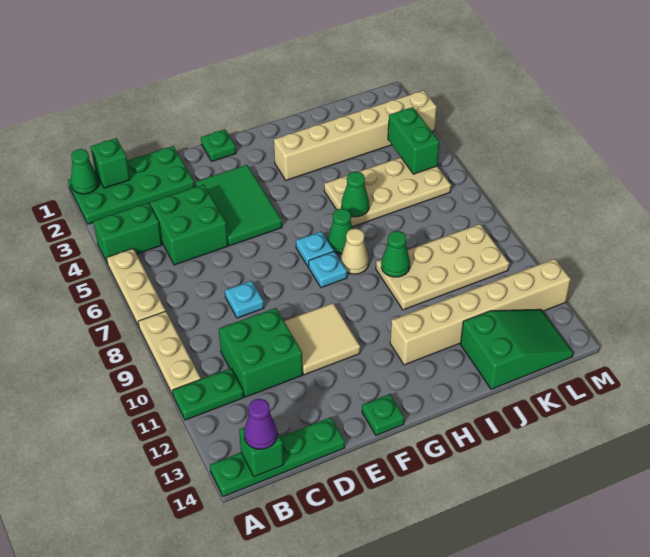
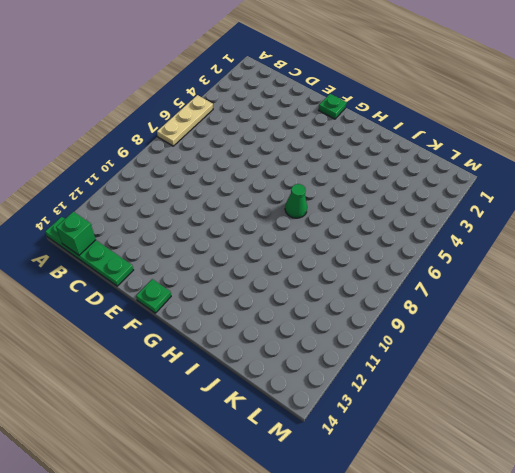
none -> green 2x4 plate [68,146,195,224]
none -> green 1x2 brick [93,203,162,262]
none -> tan 1x3 plate [138,311,201,395]

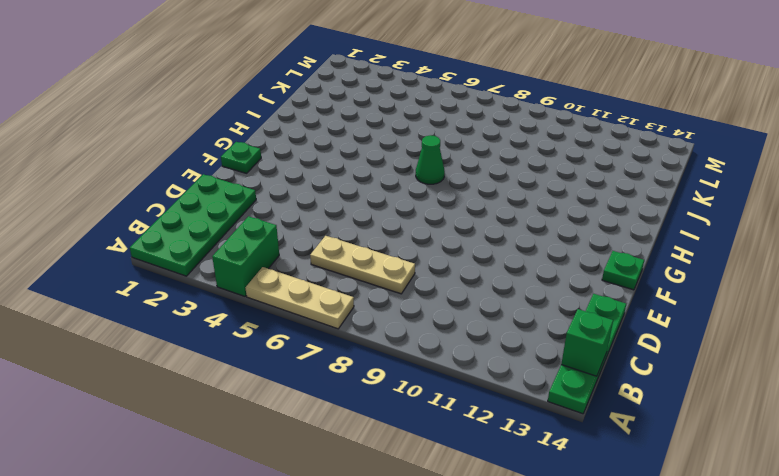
tan 1x3 plate [310,236,415,294] -> tan 1x3 plate moved to [138,311,201,395]
none -> green 1x2 plate [173,368,244,420]
none -> green 2x2 brick [150,185,228,265]
none -> green 2x2 brick [219,308,303,397]

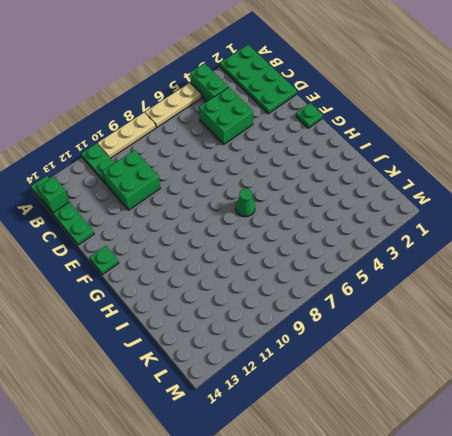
none -> cyan 1x1 plate [225,281,264,318]
none -> green 2x3 tile [196,165,282,246]
none -> tan 2x2 tile [284,303,360,375]

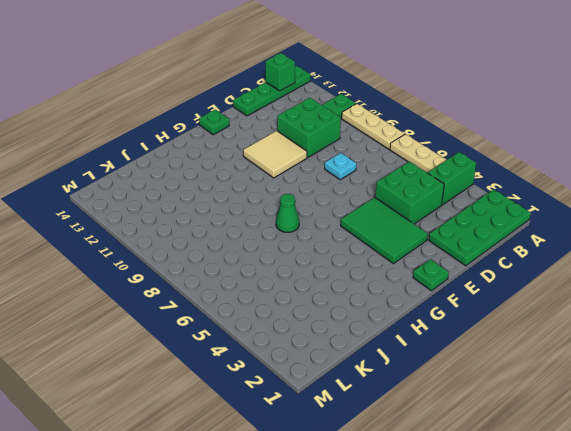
none -> cyan 1x1 plate [296,231,334,267]
none -> cyan 1x1 plate [309,251,347,288]
none -> tan 1x6 brick [274,90,437,180]

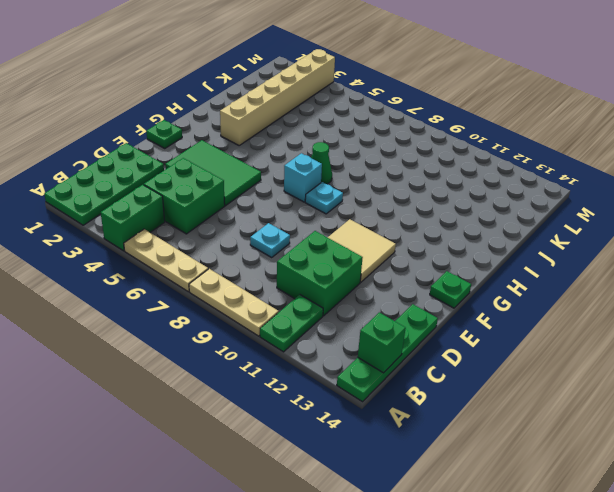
cyan 1x1 brick [284,153,322,202] -> cyan 1x1 plate [296,231,334,267]
none -> tan 1x1 cone [341,229,369,274]
none -> tan 1x6 brick [390,259,571,365]
none -> tan 2x4 plate [324,157,451,227]

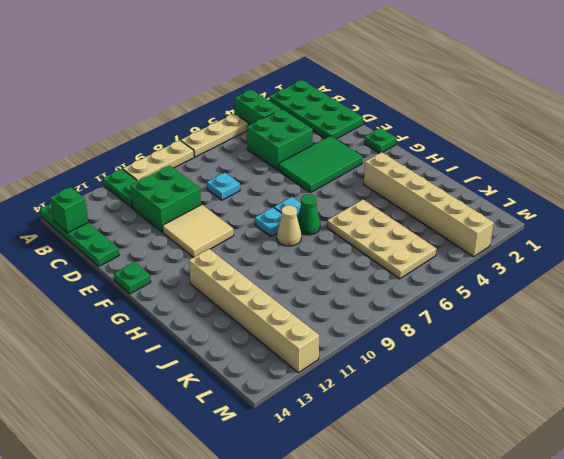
none -> tan 2x4 plate [376,224,509,310]
none -> green 2x3 slope [461,309,573,389]
none -> green 1x1 cone [71,149,99,194]

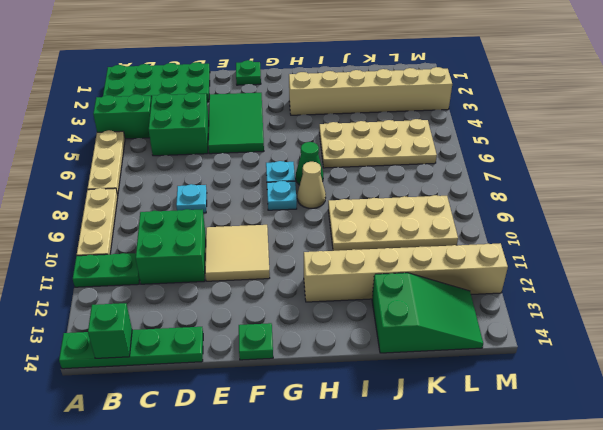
none -> green 1x1 cone [71,149,99,194]
none -> green 1x1 brick [91,138,130,188]
none -> green 1x1 cone [341,172,369,217]

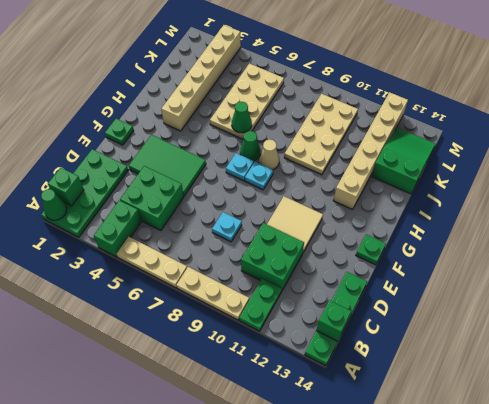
none -> green 1x1 cone [381,231,410,277]
none -> green 1x2 brick [388,107,439,174]
none -> purple 1x1 cone [244,399,277,449]

